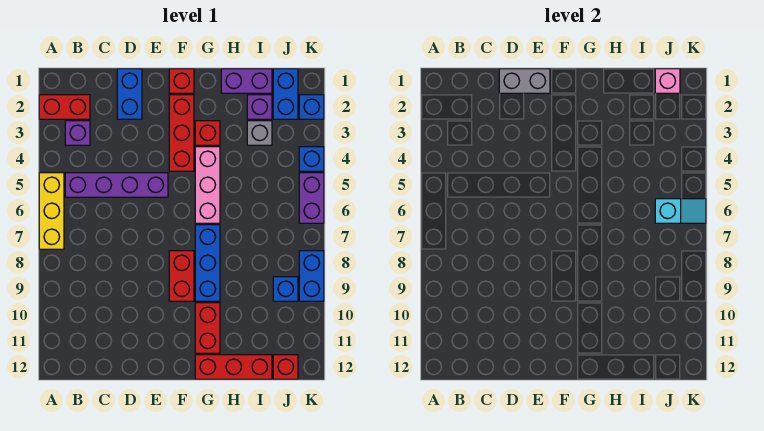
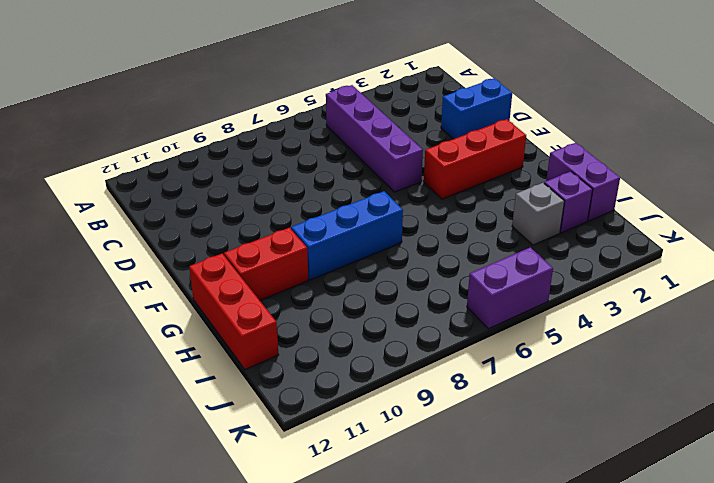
none -> red 1x2 brick [39,95,90,119]
none -> yellow 1x3 brick [39,173,64,249]
none -> purple 1x1 brick [65,121,90,145]

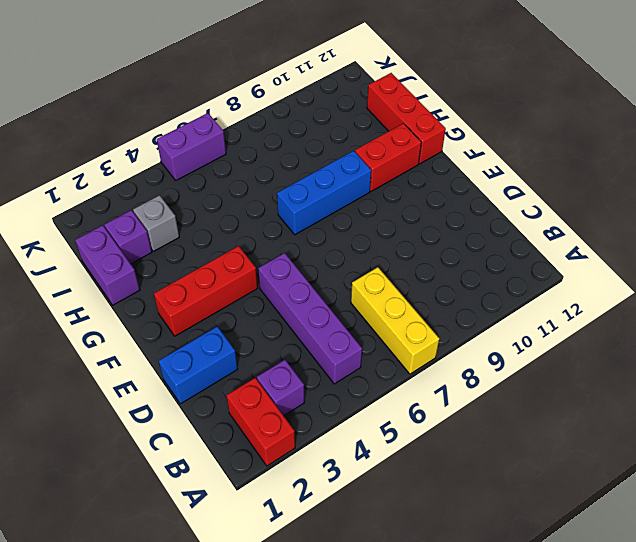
yellow 1x3 brick [351,267,439,374] -> yellow 1x3 brick turned to [39,173,64,249]
none -> red 1x1 brick [169,69,194,93]
none -> red 1x2 brick [169,251,194,301]
none -> red 1x1 brick [195,121,220,145]

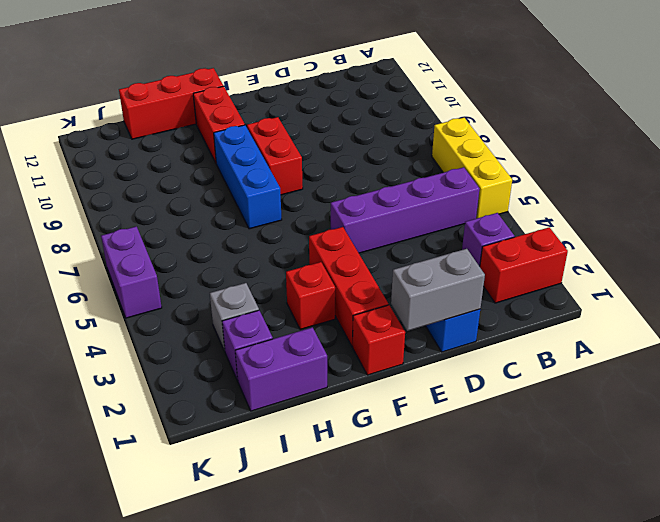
none -> pink 1x3 brick [195,147,220,223]
none -> blue 1x2 brick [273,69,298,119]
none -> blue 1x1 brick [273,277,298,301]

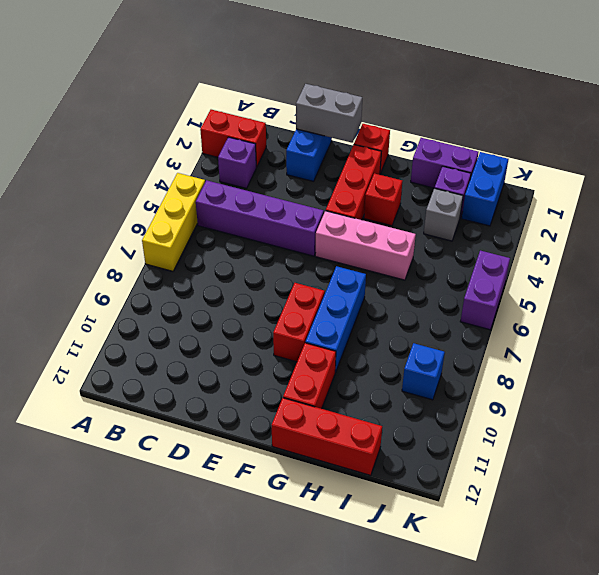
pink 1x3 brick [315,211,416,280] -> pink 1x3 brick turned to [195,147,220,223]
none -> red 1x1 brick [273,355,298,379]
none -> blue 1x1 brick [299,95,324,119]
none -> blue 1x1 brick [299,147,324,171]

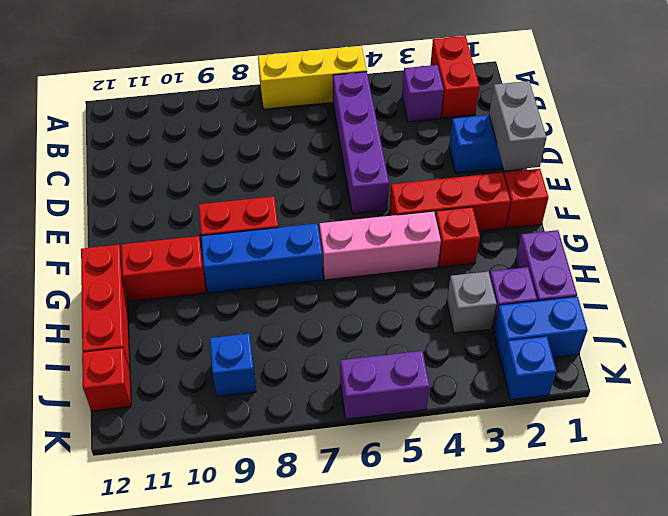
none -> blue 1x1 brick [299,147,324,171]
none -> blue 1x2 brick [299,251,324,301]
none -> pink 1x1 brick [655,69,680,93]

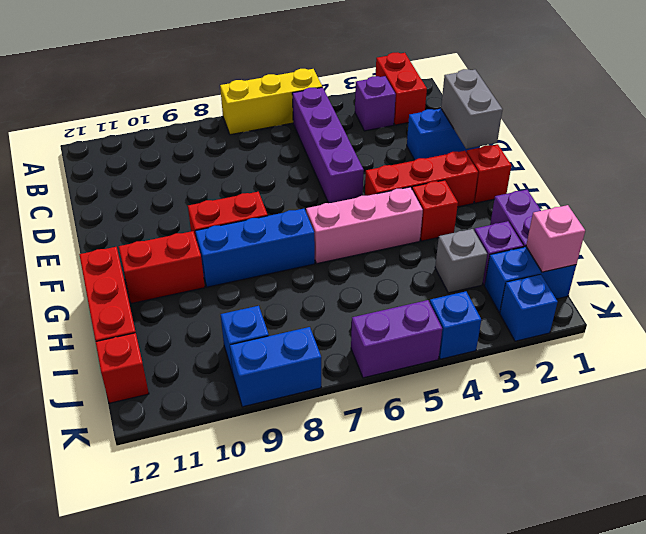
none -> cyan 1x2 slope [655,199,706,223]

